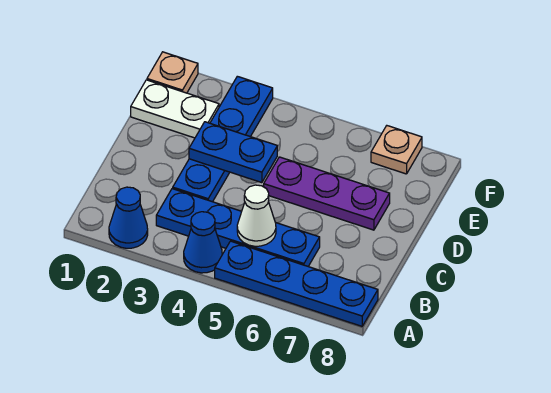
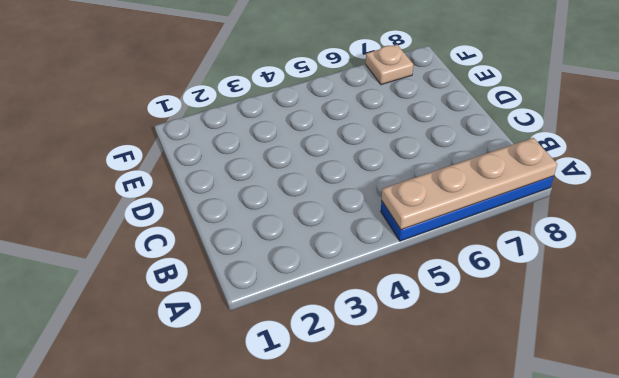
tan 1x4 plate [381,138,557,230] -> none
none -> blue 1x1 cone [109,187,148,248]
none -> blue 1x1 cone [184,212,222,273]

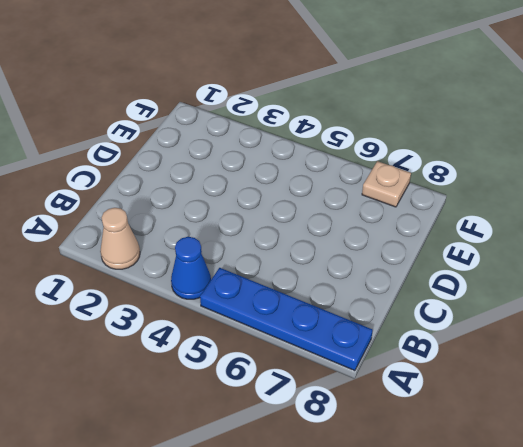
tan 1x1 cone [100,208,140,269] -> blue 1x1 cone [109,187,148,248]
none -> blue 1x4 plate [156,189,320,266]
none -> blue 1x4 plate [173,76,273,202]

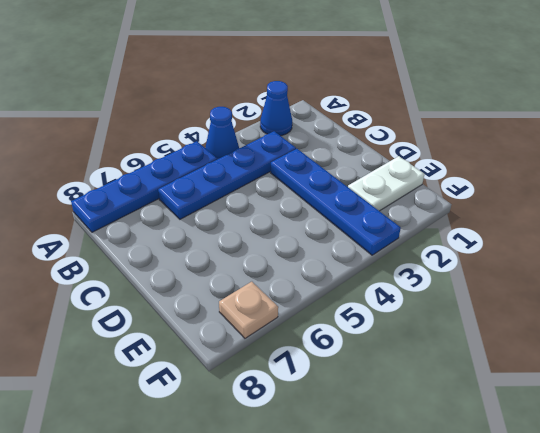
none -> purple 1x3 plate [264,157,390,230]
none -> tan 1x1 plate [147,52,198,93]

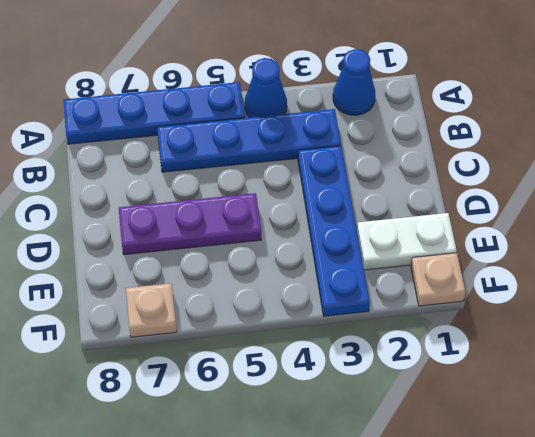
none -> white 1x1 cone [237,185,276,246]
none -> blue 1x2 plate [189,122,277,183]

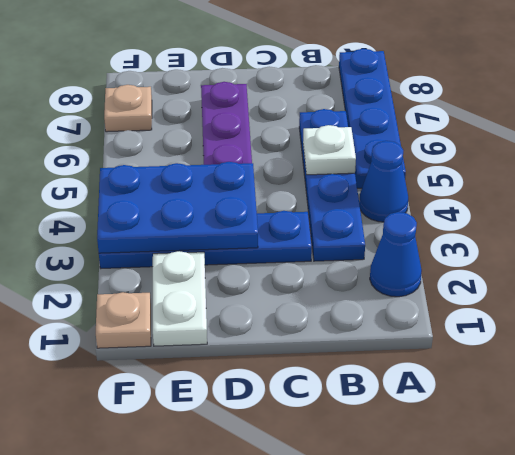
white 1x1 plate [303,125,356,175] -> white 1x1 cone [237,185,276,246]
blue 2x3 plate [97,162,258,253] -> blue 1x2 plate [189,122,277,183]

